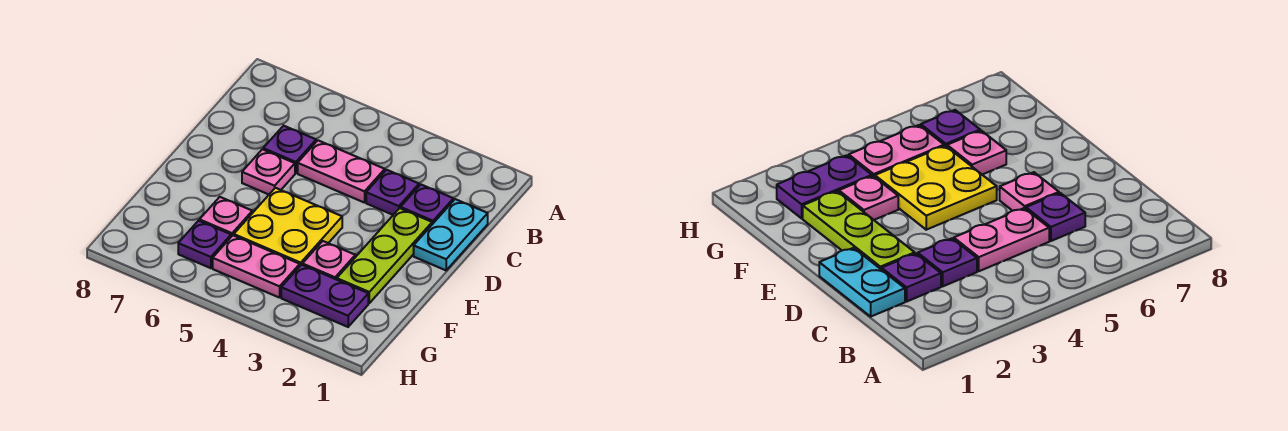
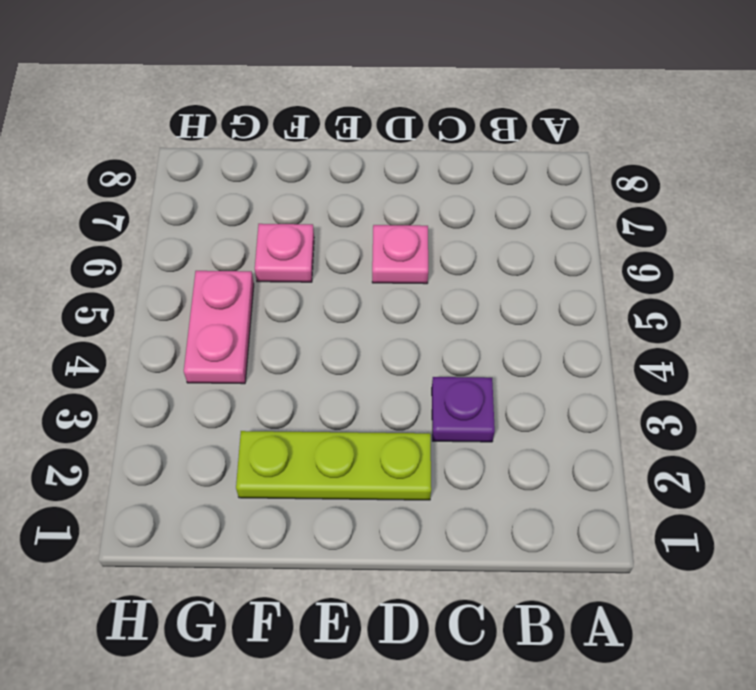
none -> cyan 1x2 plate [414,199,488,270]
none -> purple 1x1 plate [401,185,453,224]
none -> pink 1x2 plate [298,140,385,203]

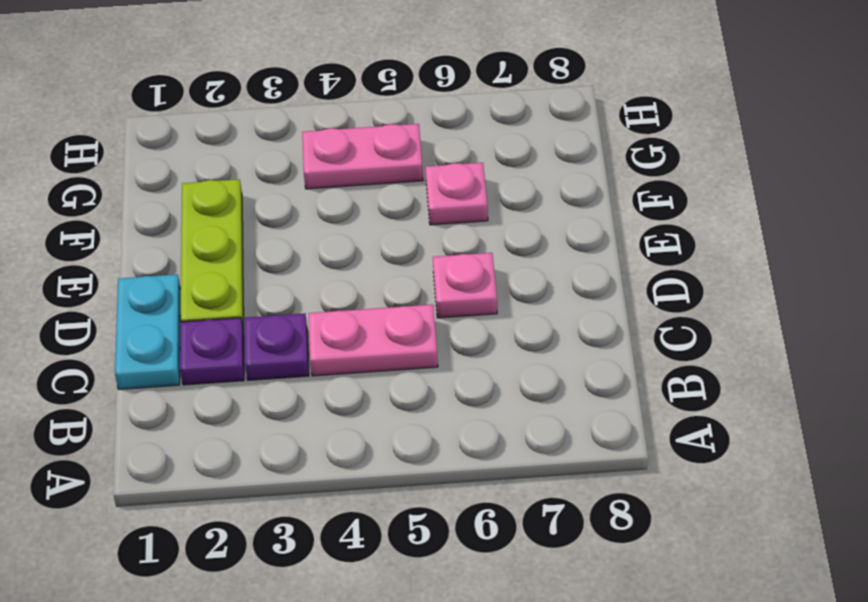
none -> purple 1x1 plate [263,126,316,173]
none -> yellow 2x2 plate [234,188,342,266]
none -> pink 1x1 plate [302,241,355,279]

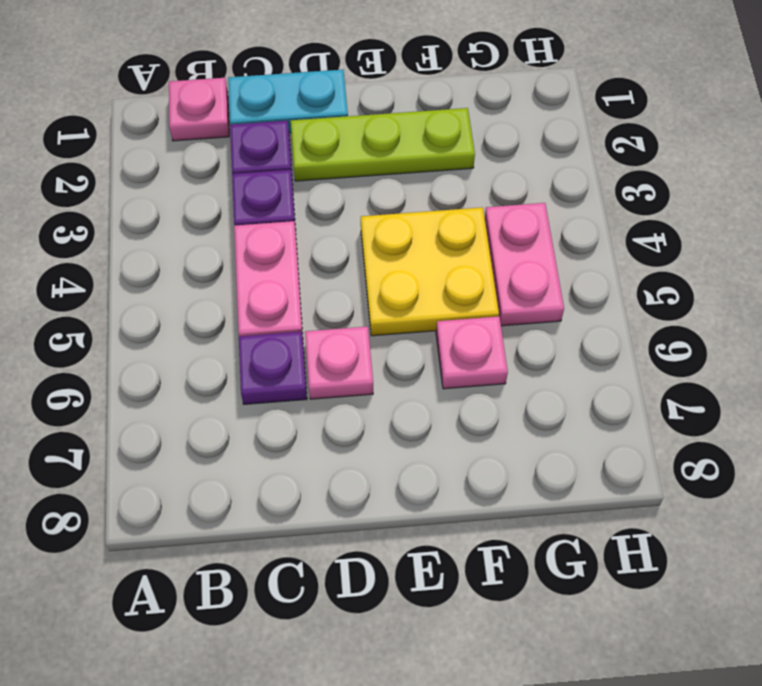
pink 1x1 plate [169,78,229,141] -> pink 1x1 plate moved to [302,241,355,279]
none -> purple 1x2 plate [281,265,368,327]
none -> purple 1x1 plate [178,221,231,268]

